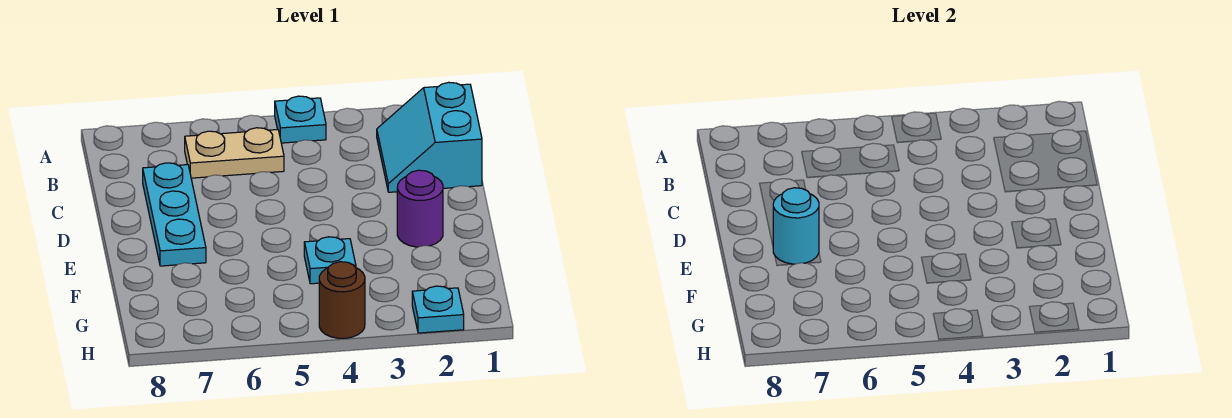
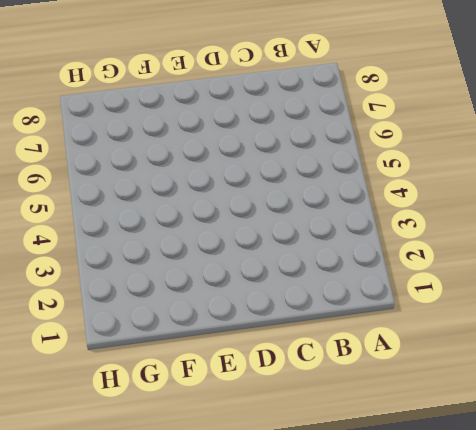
none -> cyan 1x1 plate [275,96,326,143]
none -> cyan 2x2 slope [377,82,482,192]

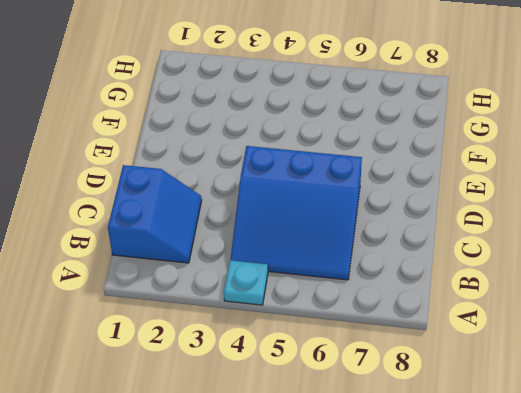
blue 2x2 slope [108,165,202,263] -> cyan 2x2 slope [377,82,482,192]
blue 3x3 slope [231,146,362,280] -> tan 1x2 plate [185,128,284,178]
none -> cyan 1x3 plate [143,163,206,266]
none -> purple 1x1 round brick [397,170,443,247]

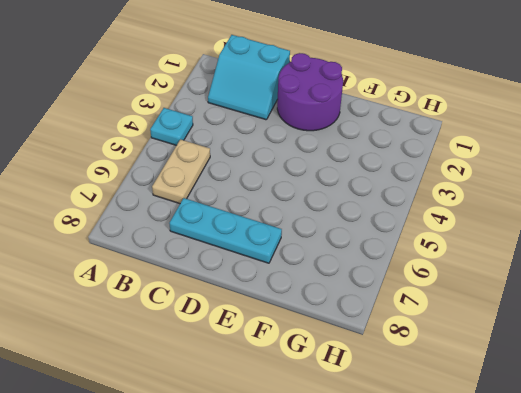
purple 2x2 round brick [277,53,343,131] -> purple 1x1 round brick [397,170,443,247]
none -> cyan 1x1 plate [304,237,356,284]
none -> cyan 1x1 plate [412,286,464,333]

